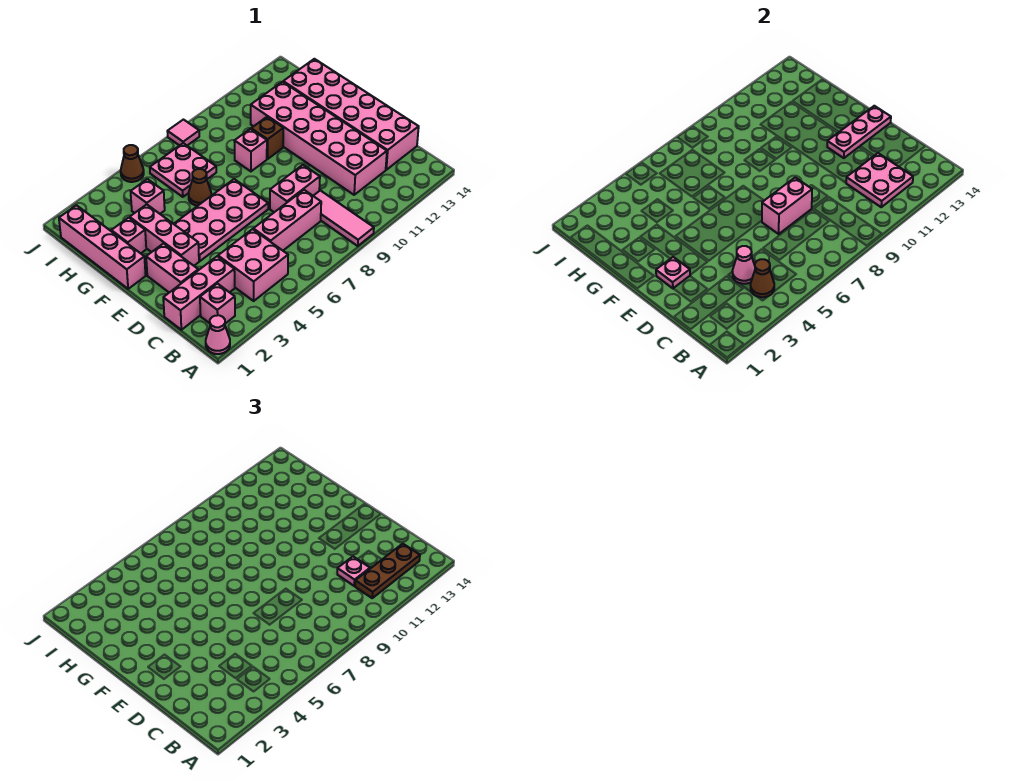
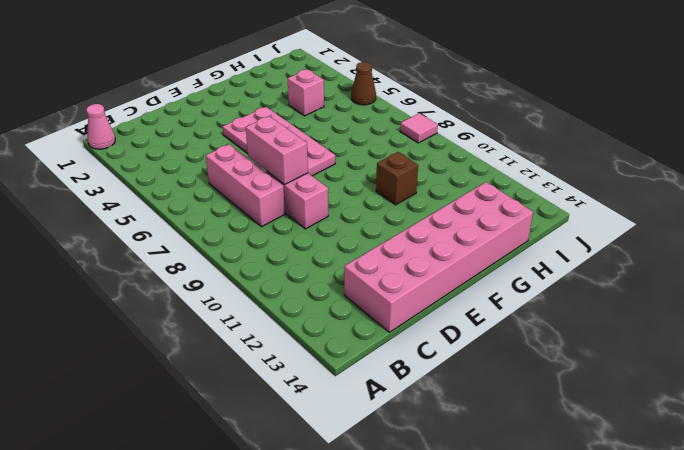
none -> pink 1x3 tile [314,190,374,246]
none -> pink 1x1 brick [200,283,235,324]
none -> pink 2x2 brick [218,229,288,301]

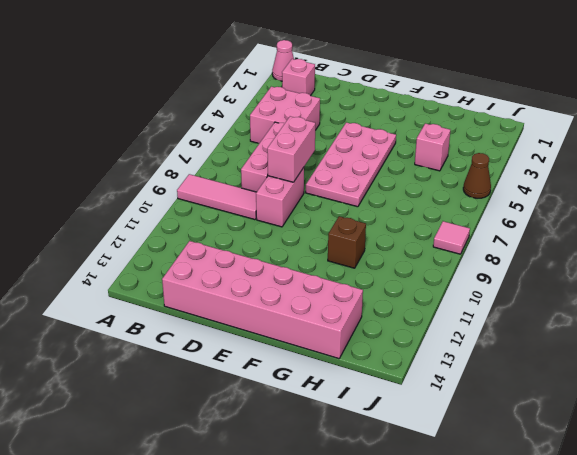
none -> pink 1x3 brick [163,256,235,330]
none -> pink 2x6 brick [251,82,387,195]
none -> pink 1x2 brick [146,244,198,293]

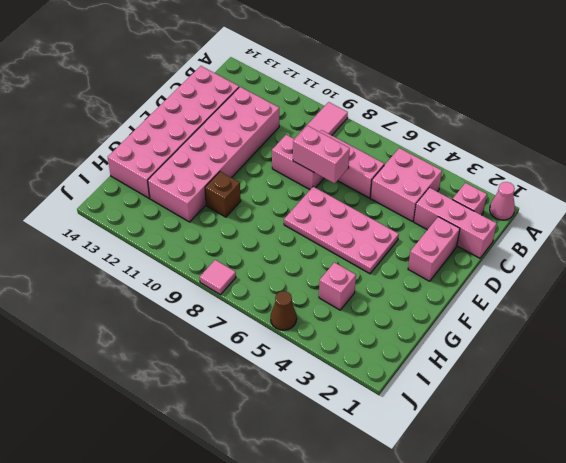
none -> pink 1x3 brick [130,204,199,266]
none -> pink 1x4 brick [59,205,146,289]
none -> pink 1x1 brick [111,218,146,253]

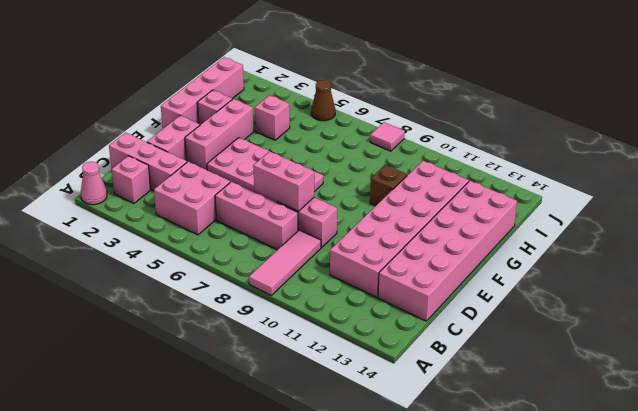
none -> brown 1x1 cone [189,169,211,206]
none -> pink 1x1 brick [234,129,267,171]
none -> pink 2x2 plate [150,143,216,197]

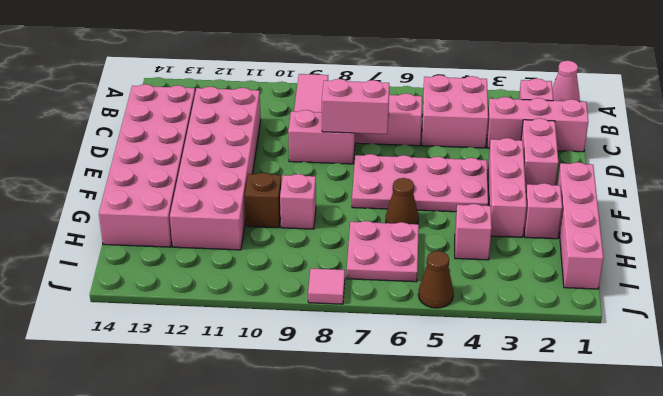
none -> brown 1x1 cone [751,259,774,297]
none -> pink 2x2 plate [846,153,913,207]
none -> pink 1x1 cone [732,246,755,284]

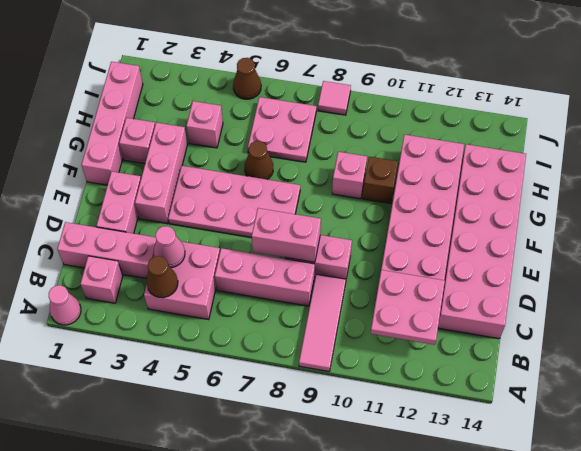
none -> pink 1x1 plate [656,257,690,288]
none -> pink 1x3 plate [827,106,891,158]
none -> brown 1x3 plate [355,544,420,598]

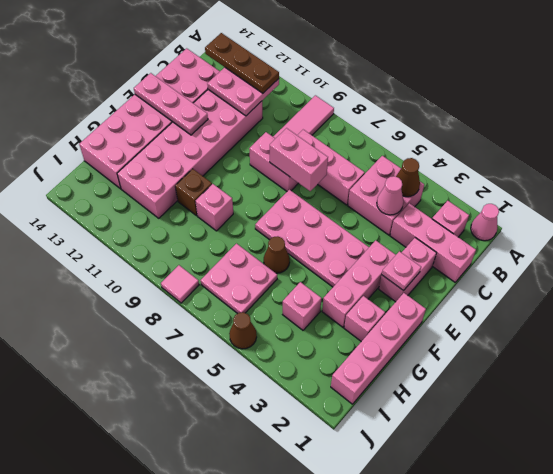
none -> pink 1x1 plate [337,557,370,586]

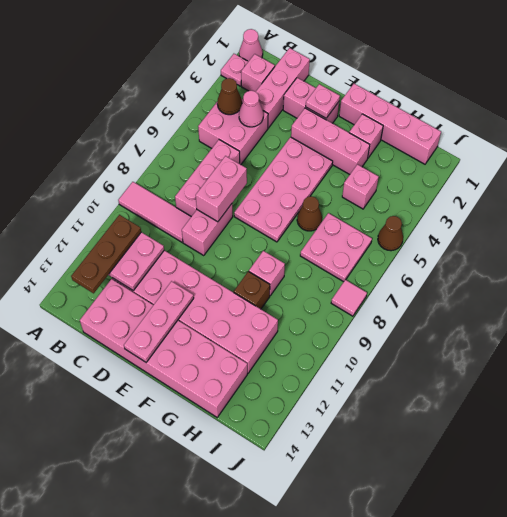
pink 1x1 plate [221,54,248,86] -> pink 1x1 plate moved to [337,557,370,586]

